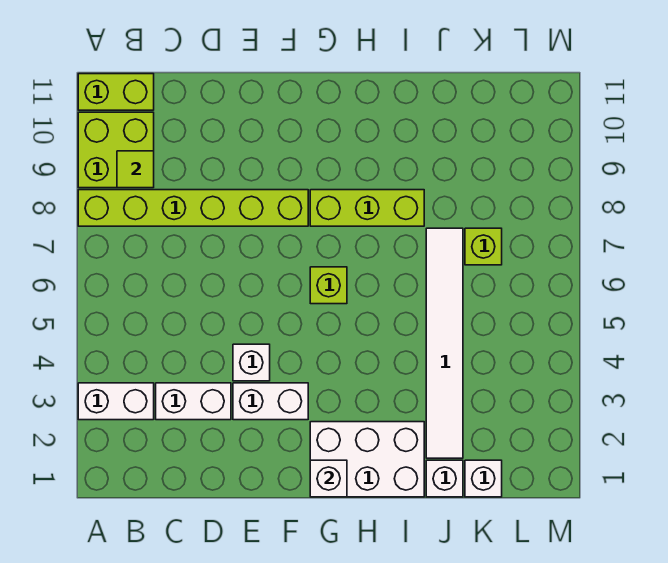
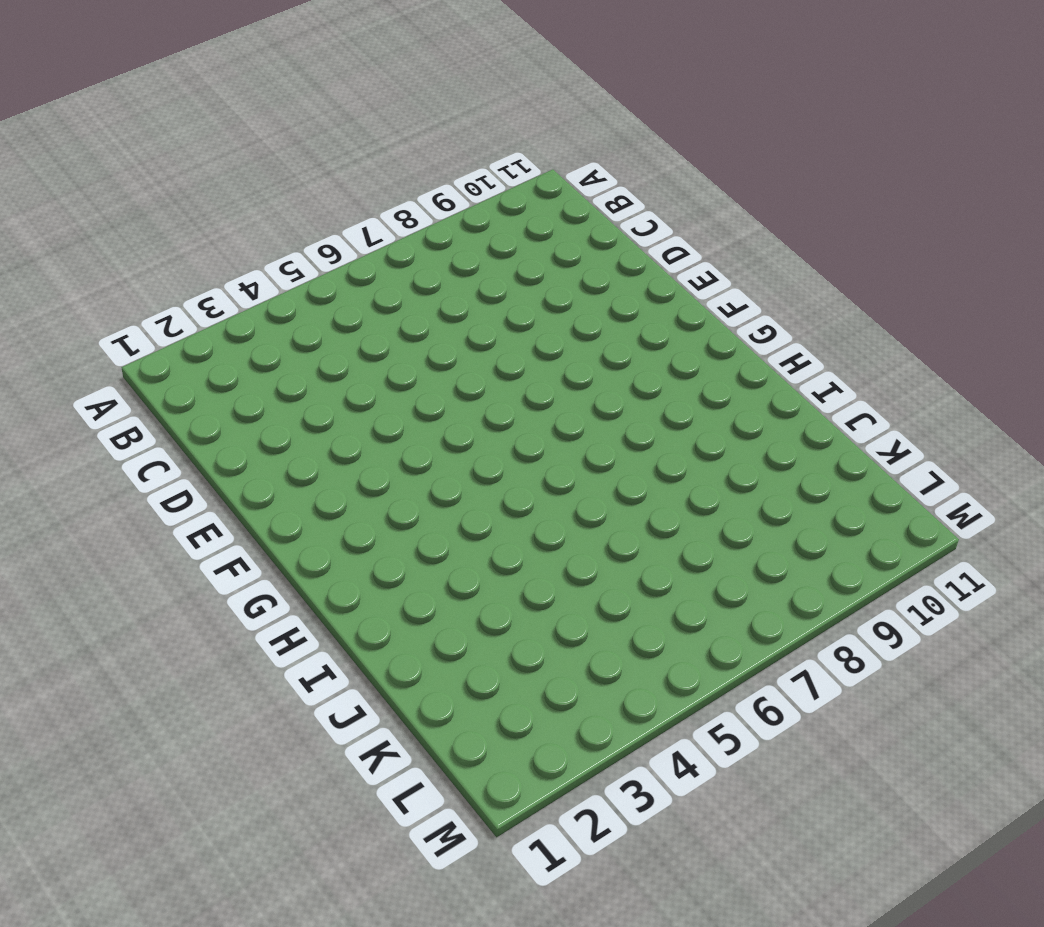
none -> white 1x2 brick [78,383,154,420]
none -> lime 1x6 brick [78,190,308,226]
none -> lime 2x2 brick [78,112,154,188]

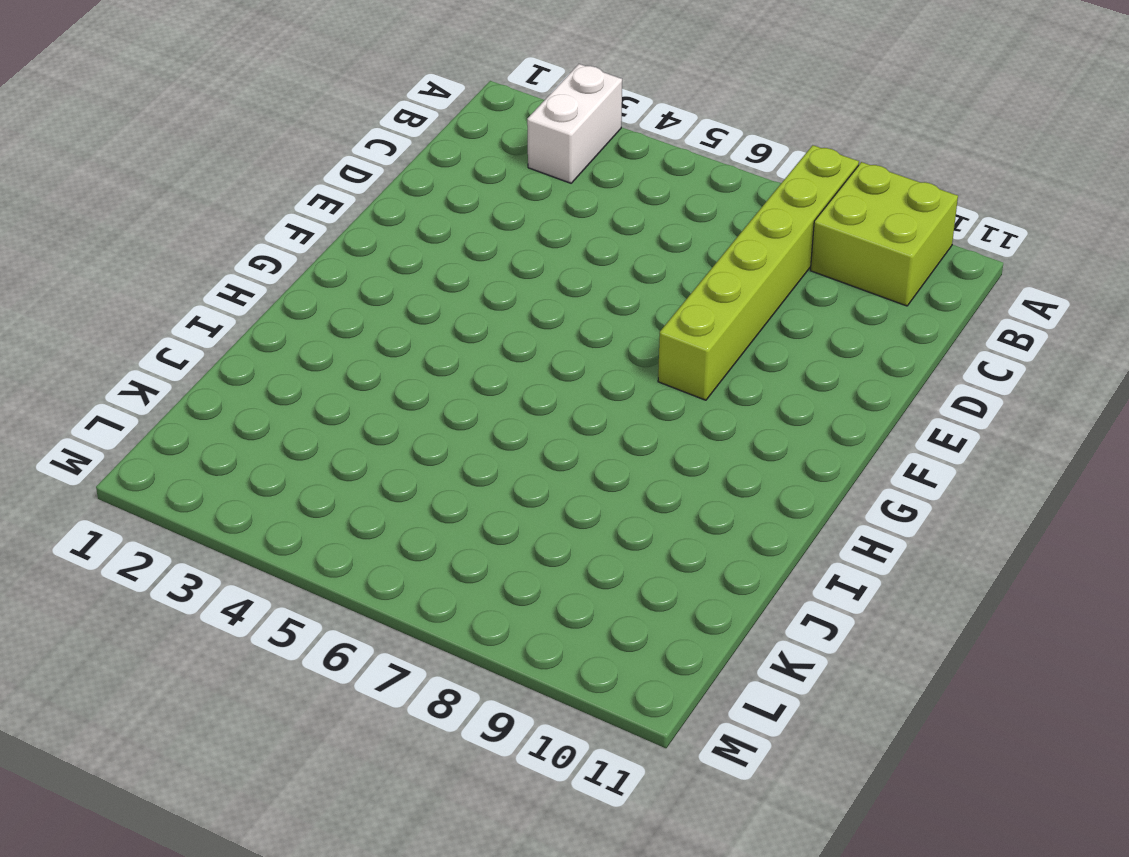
none -> lime 1x2 brick [78,74,154,110]
none -> white 1x2 brick [156,383,231,420]
none -> white 1x2 brick [233,383,308,420]

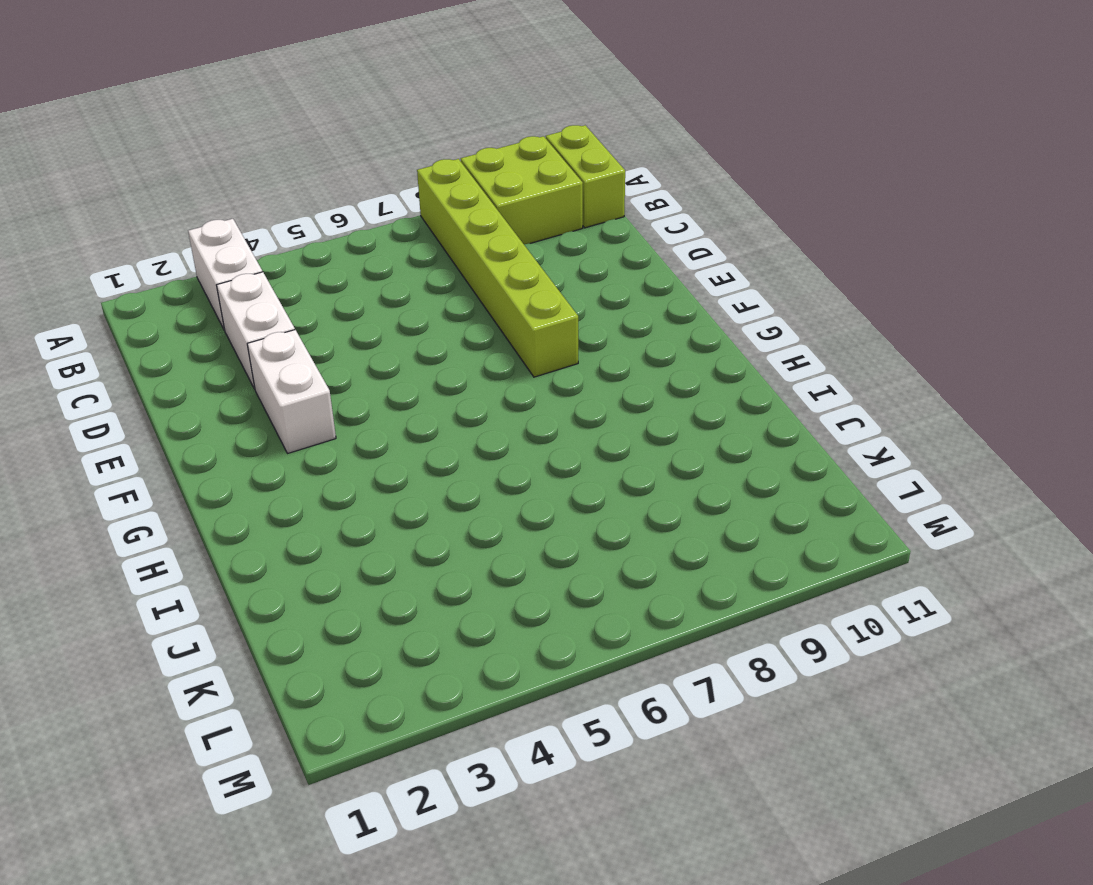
none -> white 1x1 brick [233,344,270,381]
none -> white 2x3 brick [310,422,424,497]
none -> lime 1x1 brick [310,267,347,304]

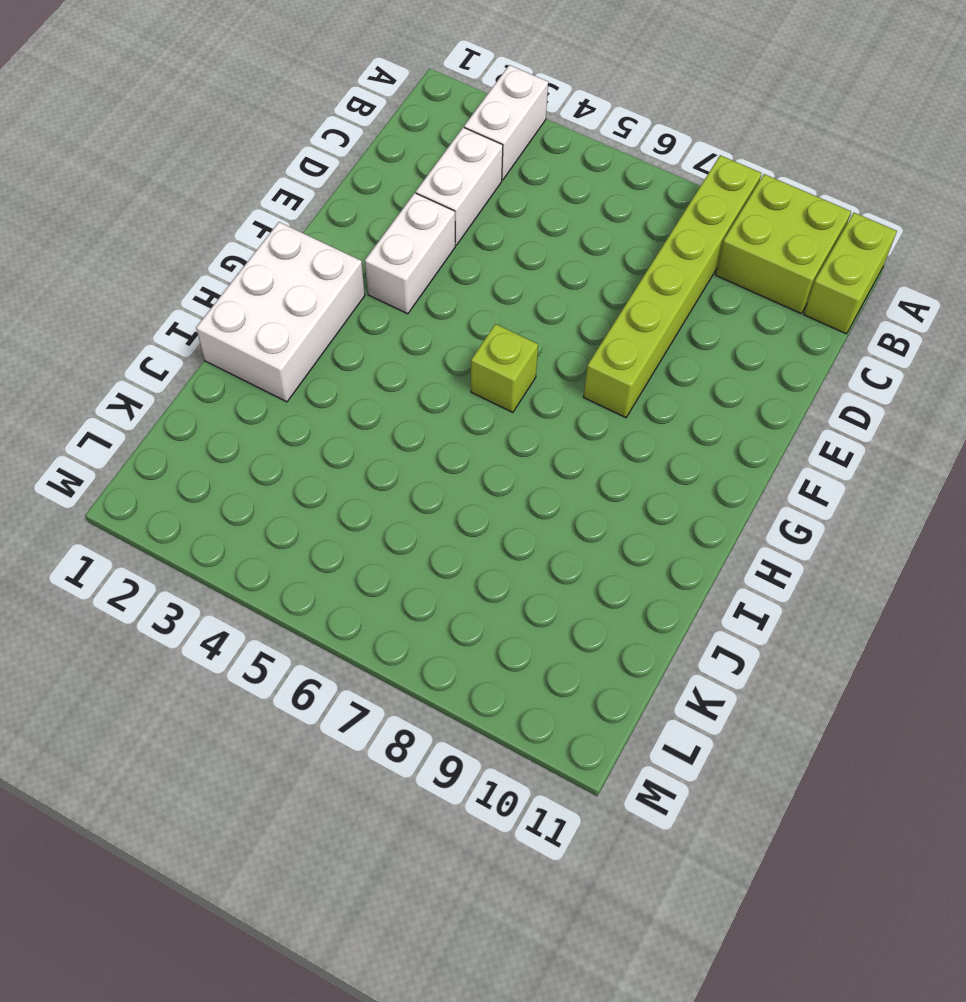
none -> white 1x1 brick [233,344,270,381]
none -> lime 1x3 brick [310,190,424,226]
none -> white 1x1 brick [426,460,463,497]

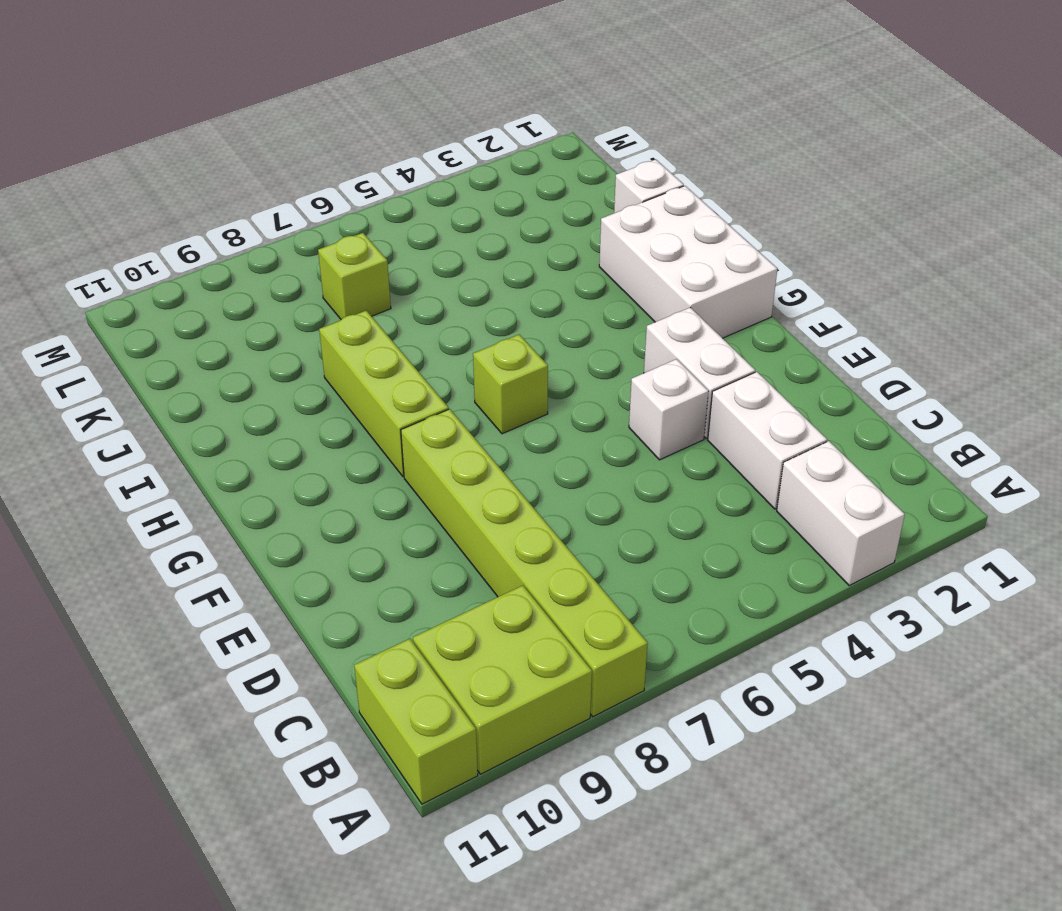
none -> white 1x6 tile [426,228,463,458]
none -> white 1x1 brick [465,460,502,497]
none -> lime 1x1 tile [117,151,154,188]

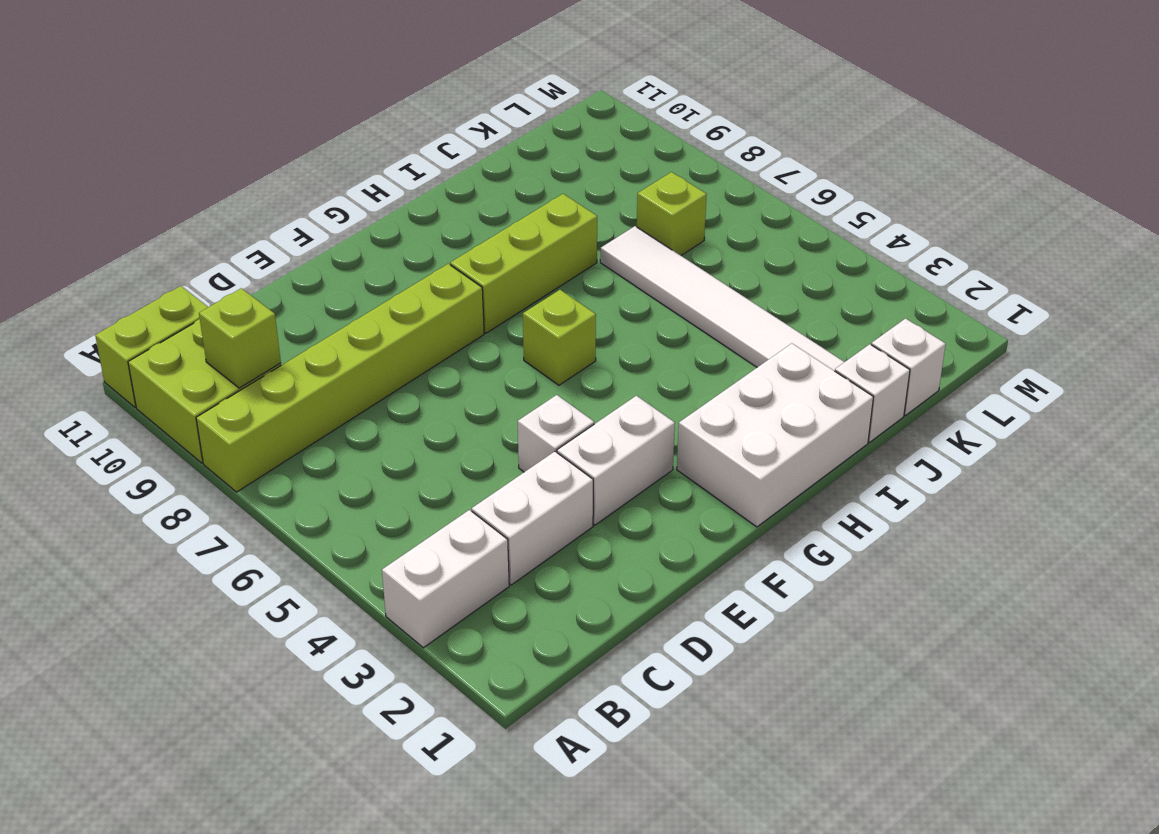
lime 1x1 brick [199,288,281,388] -> lime 1x1 tile [117,151,154,188]
none -> white 1x1 brick [310,460,347,497]

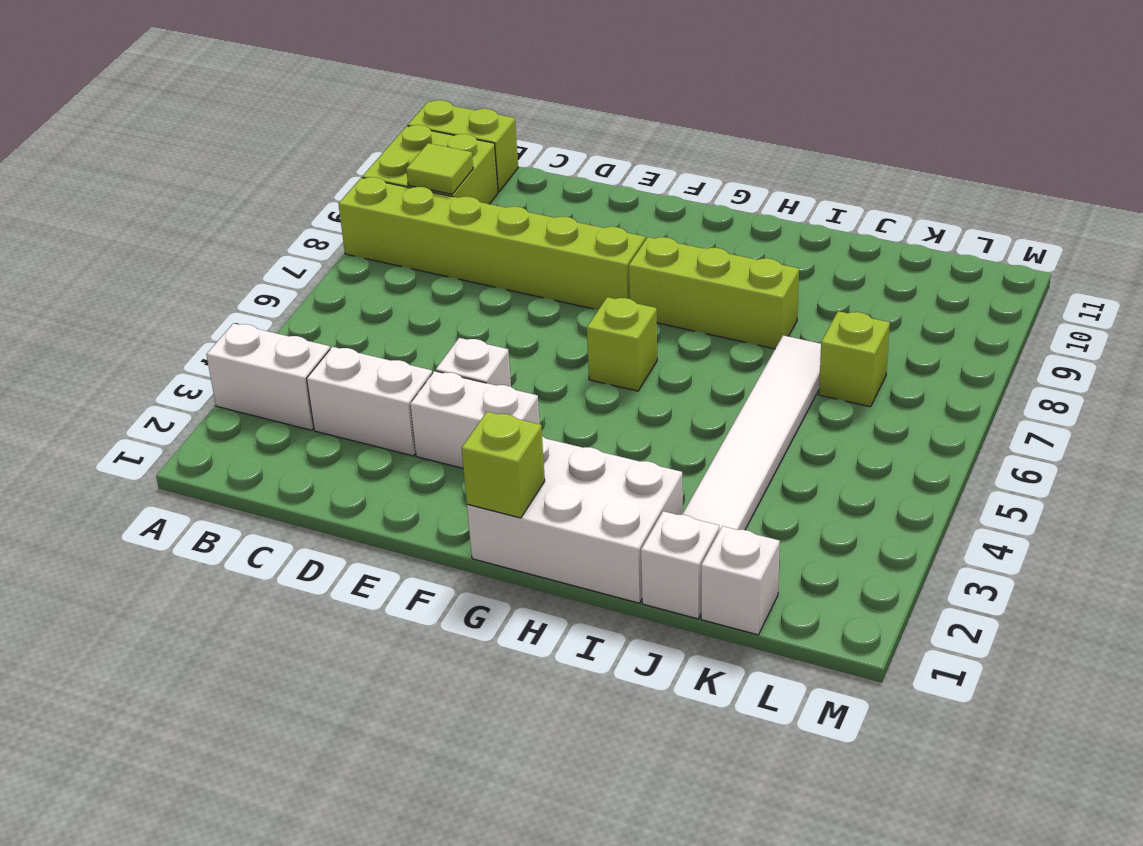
lime 1x1 brick [462,412,545,518] -> white 1x1 brick [310,460,347,497]

